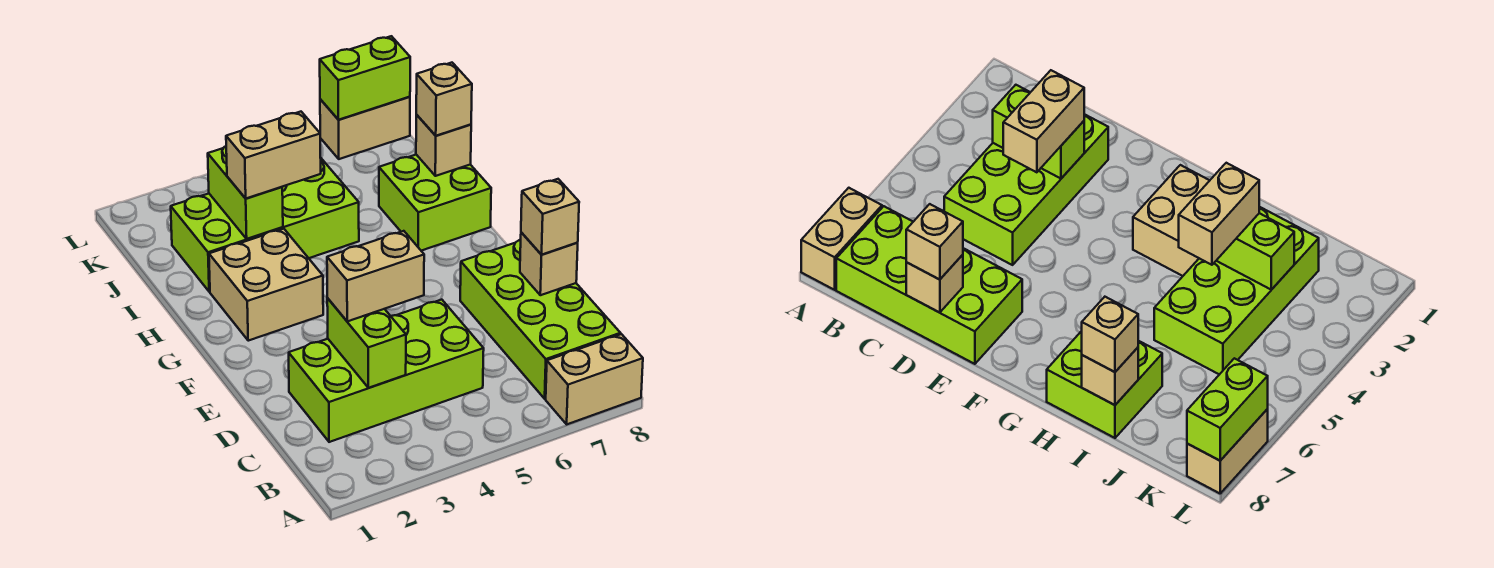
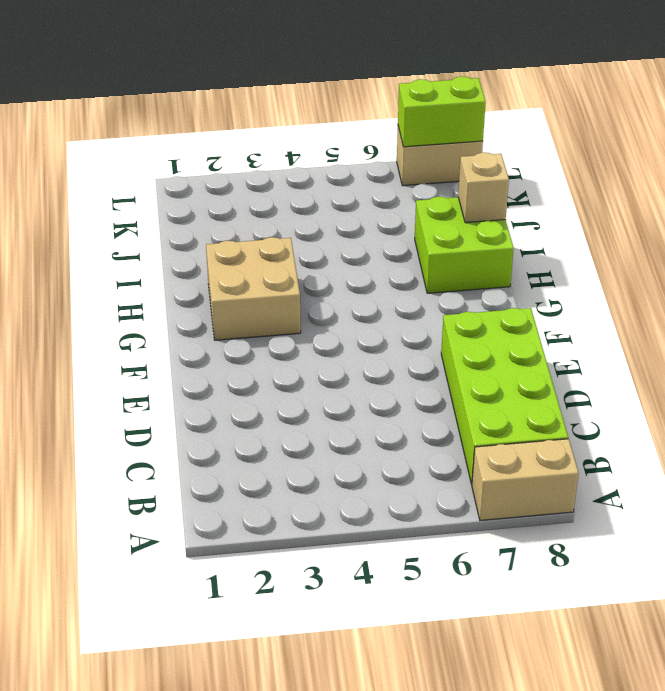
none -> lime 2x4 brick [289,300,484,442]
none -> lime 2x4 brick [171,157,359,292]
none -> lime 1x2 brick [327,298,406,388]

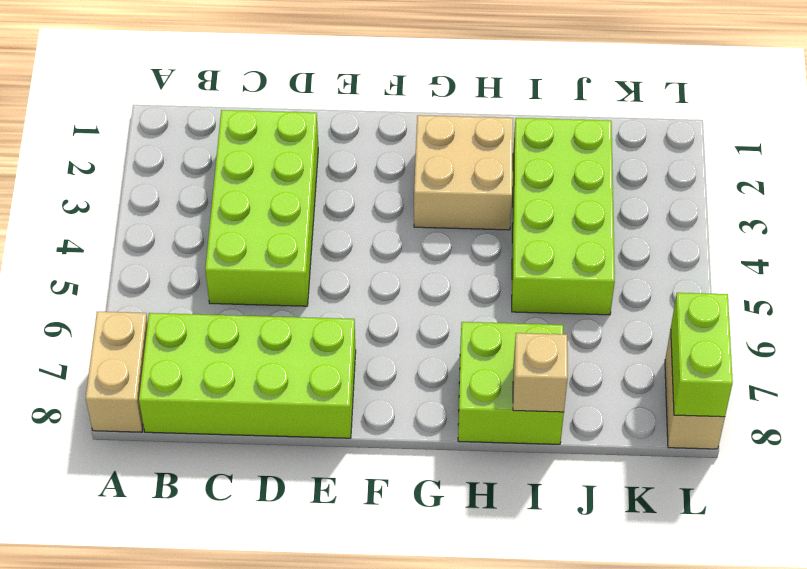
none -> lime 1x2 brick [327,298,406,388]
none -> tan 1x1 brick [520,232,578,295]
none -> lime 1x2 brick [208,146,283,239]

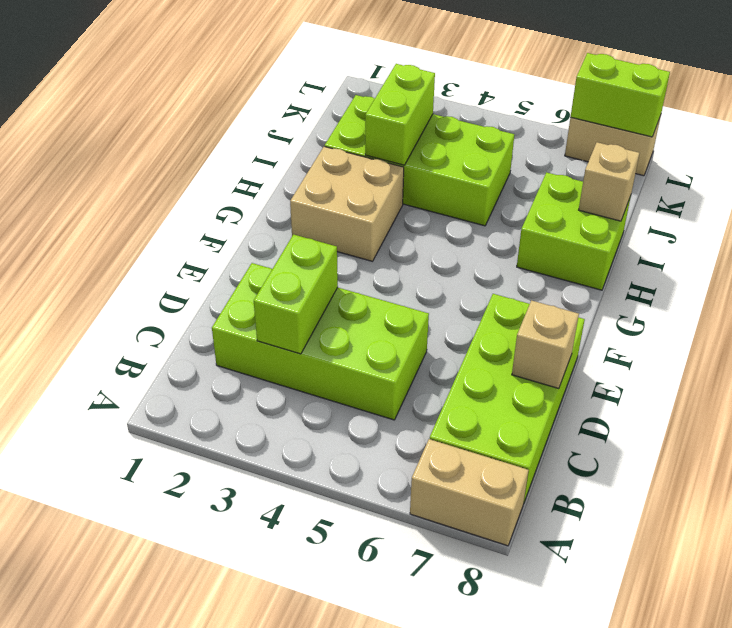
none -> tan 1x2 brick [327,231,424,321]
none -> tan 1x1 brick [521,179,579,255]
none -> tan 1x2 brick [226,112,321,198]

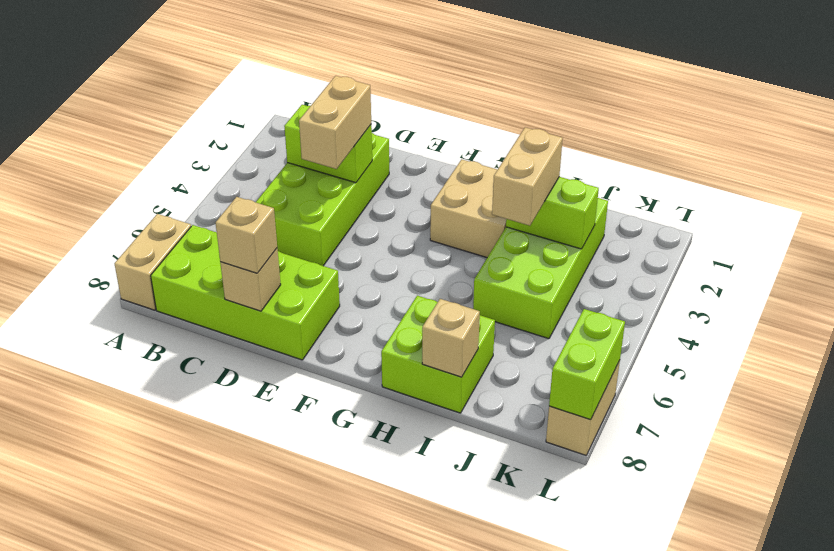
none -> tan 1x1 brick [416,63,472,136]

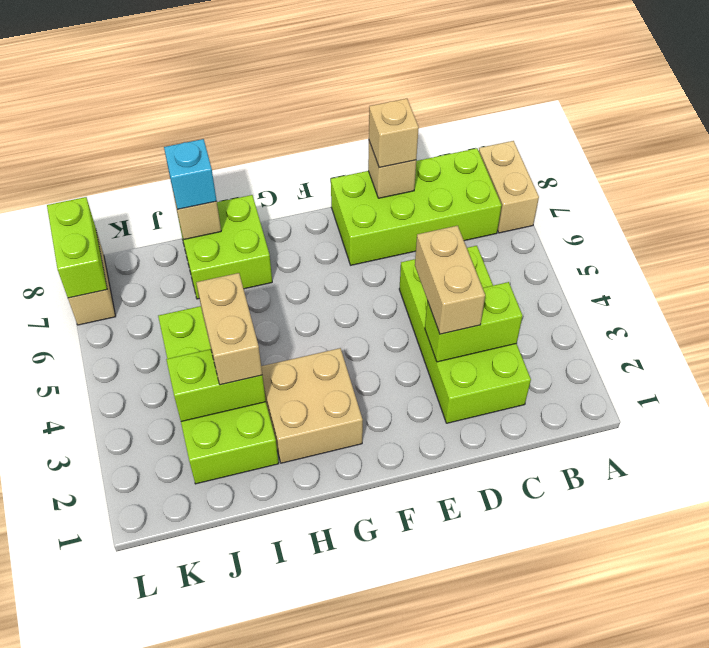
cyan 1x1 brick [164,139,217,209] -> tan 1x1 brick [416,63,472,136]

